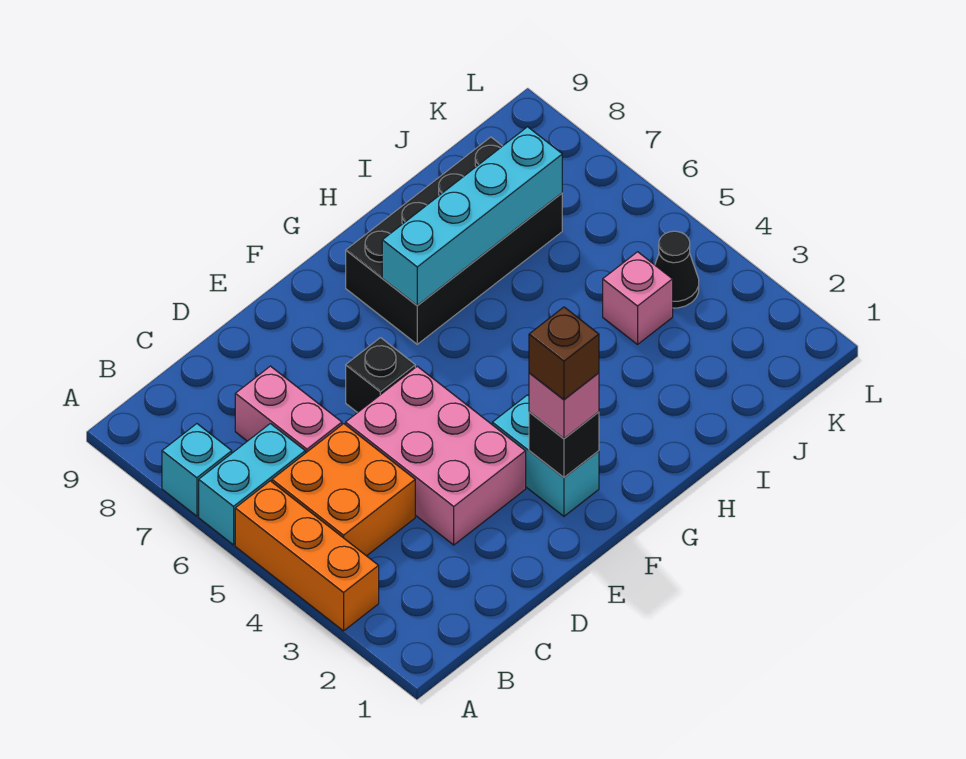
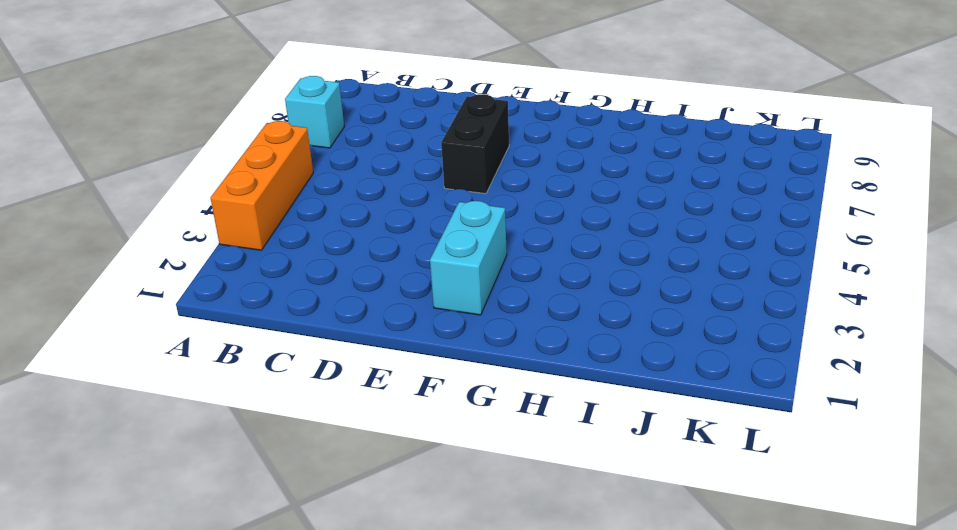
black 1x2 brick [441,94,509,194] -> black 1x1 brick [346,338,415,413]
none -> cyan 1x2 brick [199,424,305,545]
none -> orange 2x2 brick [272,424,415,556]
none -> pink 1x2 brick [235,366,342,453]

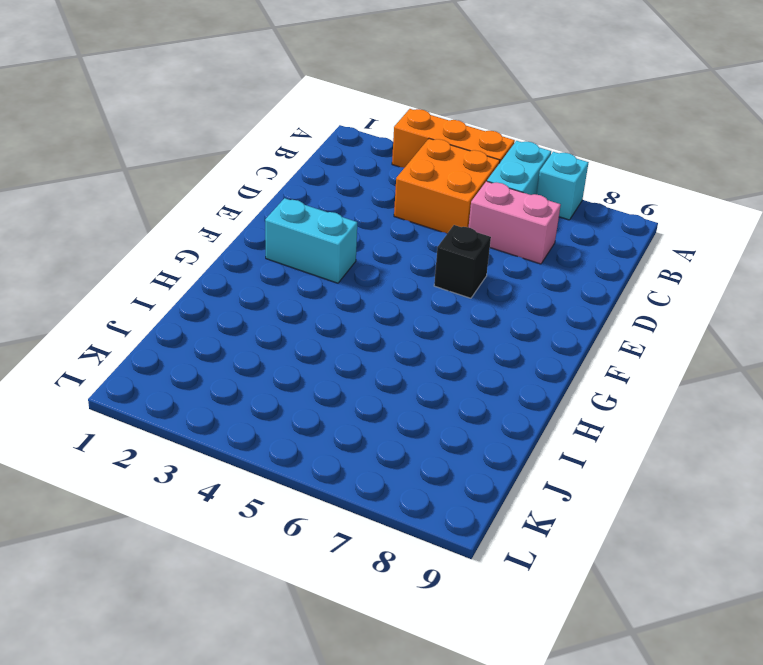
none -> pink 2x3 brick [346,366,526,545]
none -> black 2x4 brick [346,137,562,344]
none -> pink 1x1 brick [603,252,673,344]

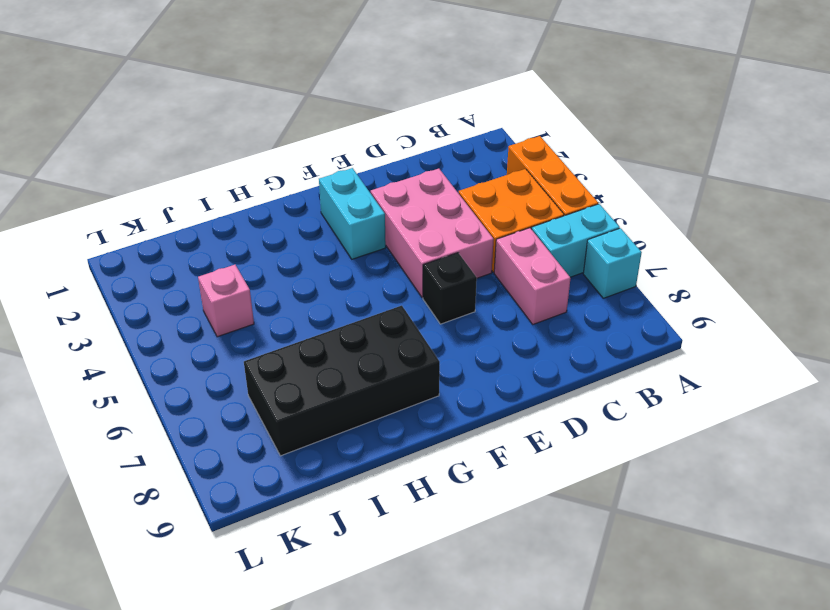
none -> black 1x1 cone [655,231,699,308]
none -> black 1x1 brick [529,412,599,477]
none -> cyan 1x4 brick [382,127,562,306]

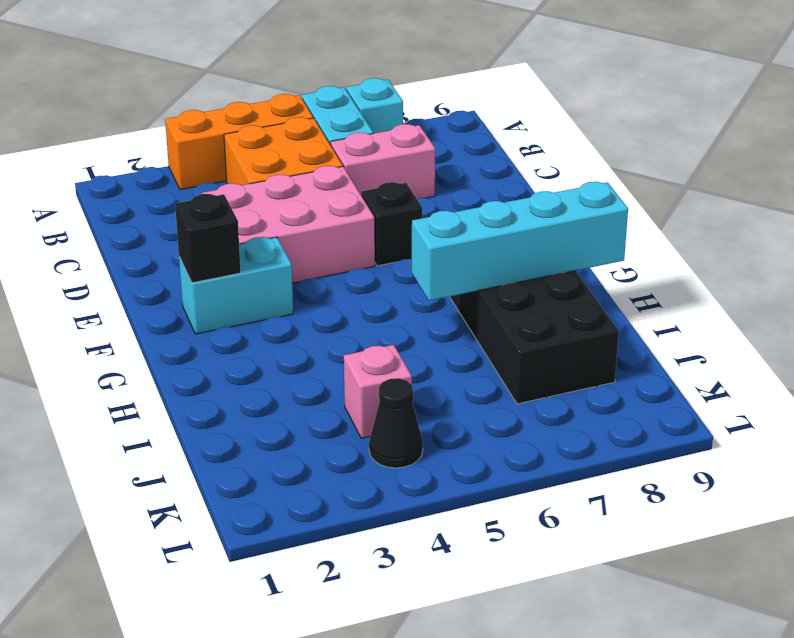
cyan 1x4 brick [412,182,628,301] -> cyan 1x4 brick turned to [382,127,562,306]
none -> pink 1x1 brick [529,373,599,438]
none -> brown 1x1 brick [529,307,599,400]

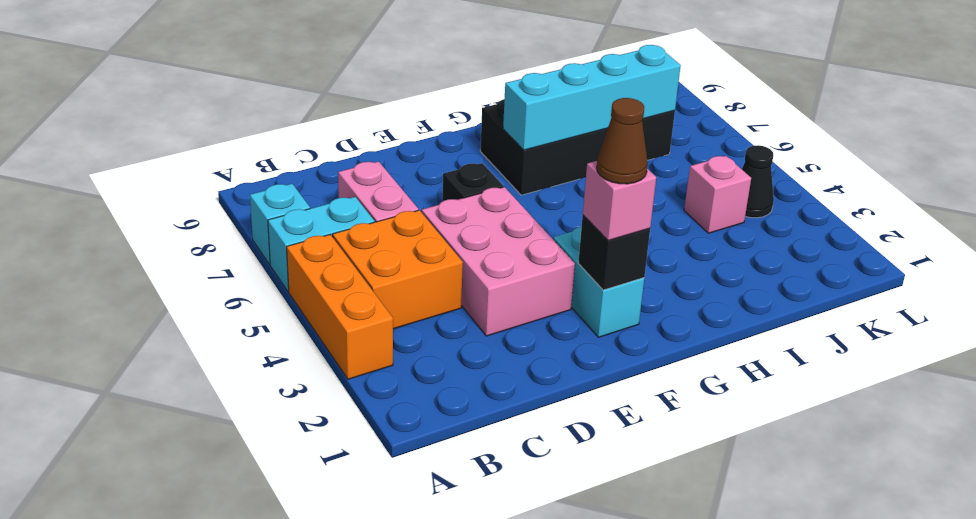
brown 1x1 cone [597,98,648,184] -> brown 1x1 brick [529,307,599,400]

